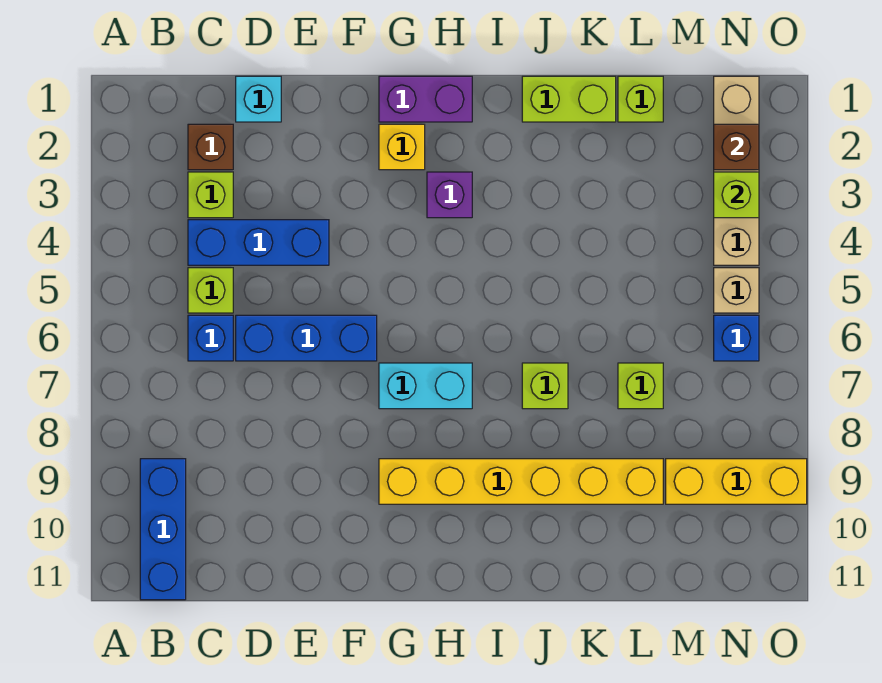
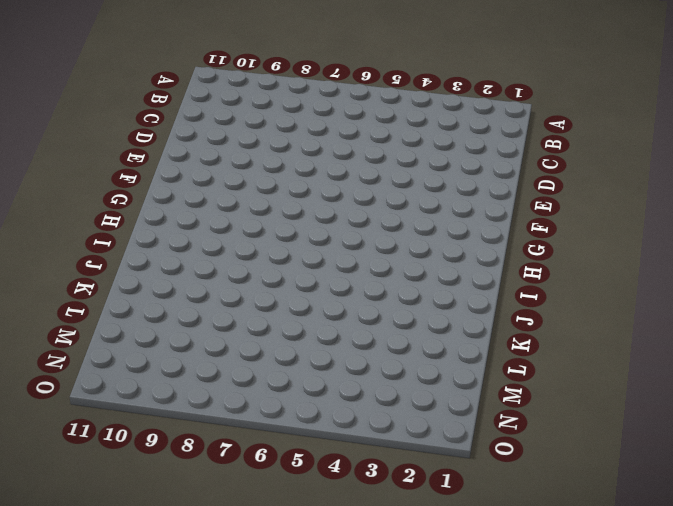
none -> blue 1x3 brick [140,459,186,600]
none -> brown 1x1 brick [188,124,233,170]
none -> lime 1x1 brick [188,172,233,218]

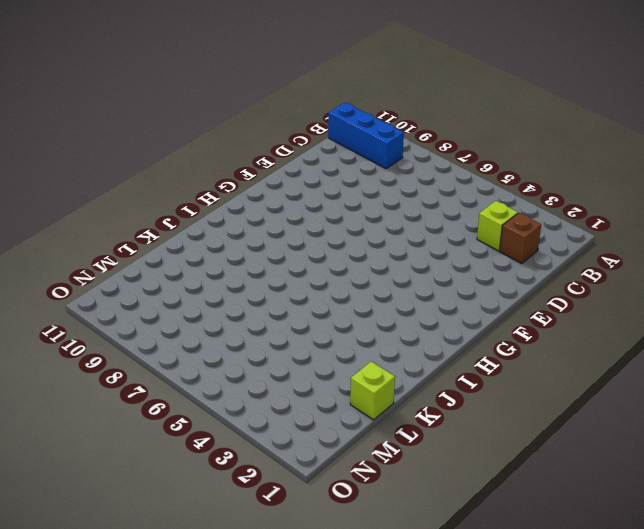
none -> blue 1x3 brick [188,220,329,265]
none -> lime 1x1 brick [188,268,233,313]
none -> blue 1x1 brick [188,315,233,361]

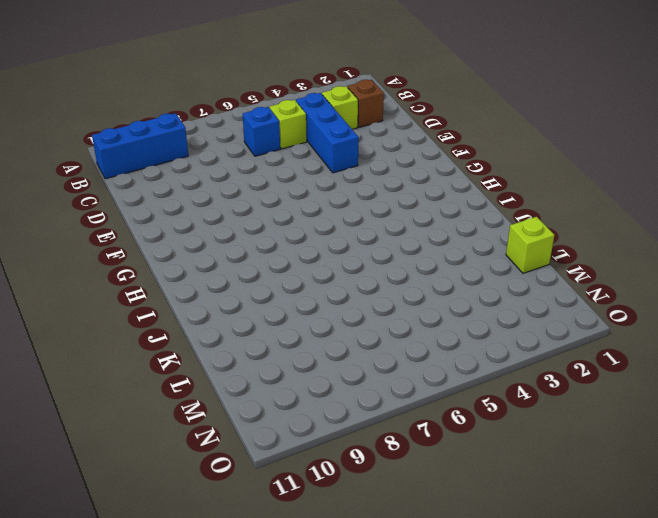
none -> cyan 1x1 brick [236,76,281,122]
none -> blue 1x3 brick [236,315,377,361]
none -> purple 1x2 brick [379,76,472,122]

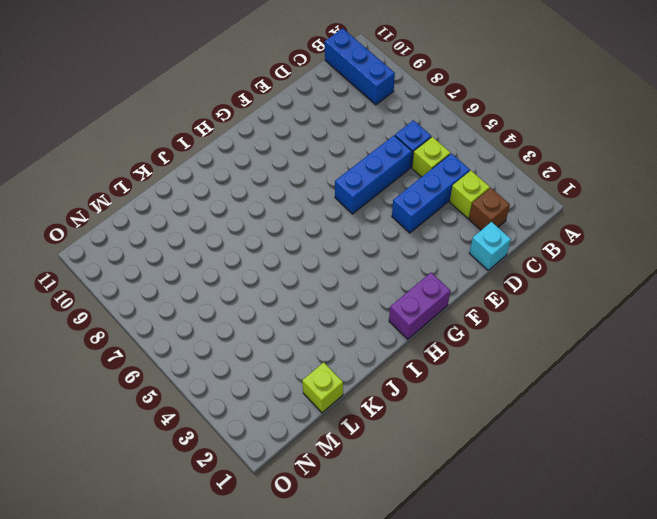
none -> yellow 1x1 brick [379,124,425,170]
none -> cyan 1x2 brick [379,363,472,409]
none -> yellow 1x6 brick [379,459,663,504]

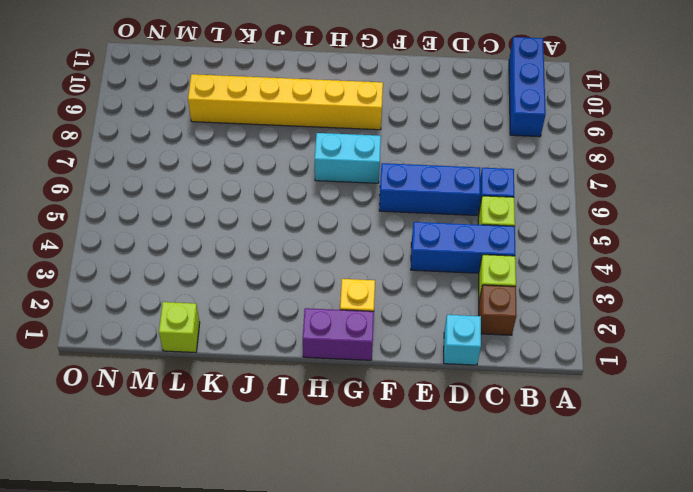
none -> purple 1x1 brick [427,172,472,218]
none -> lime 1x2 brick [522,76,616,122]
none -> lime 1x1 brick [522,363,568,409]

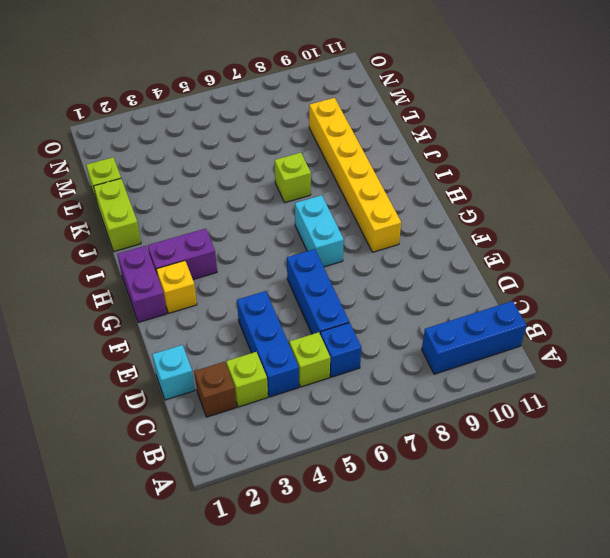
purple 1x2 brick [148,229,217,280] -> purple 1x1 brick [427,172,472,218]
none -> lime 1x1 brick [618,363,663,409]
none -> yellow 1x3 brick [666,459,807,504]
none -> tan 1x4 brick [714,76,759,265]

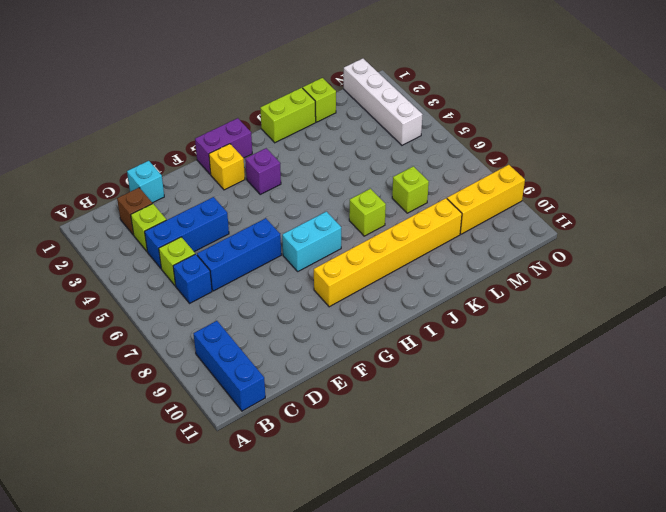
white 1x4 brick [344,59,423,145] -> tan 1x4 brick [714,76,759,265]
none -> tan 1x1 brick [714,268,759,313]
none -> blue 1x1 brick [714,315,759,361]
none -> brown 1x1 brick [714,124,759,170]

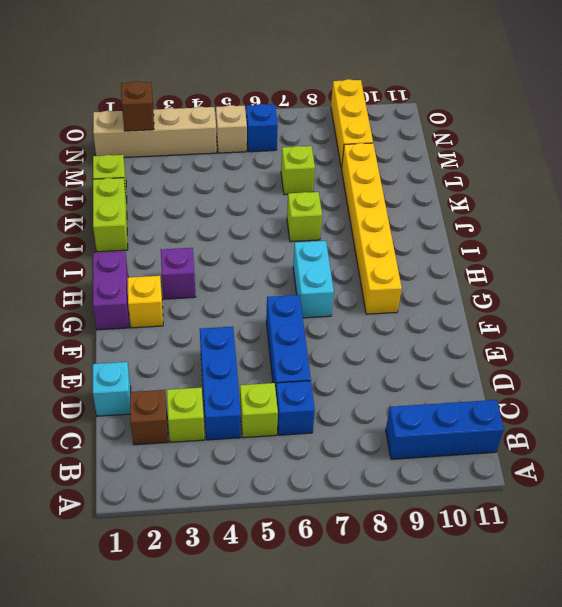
none -> lime 1x1 brick [714,172,759,218]

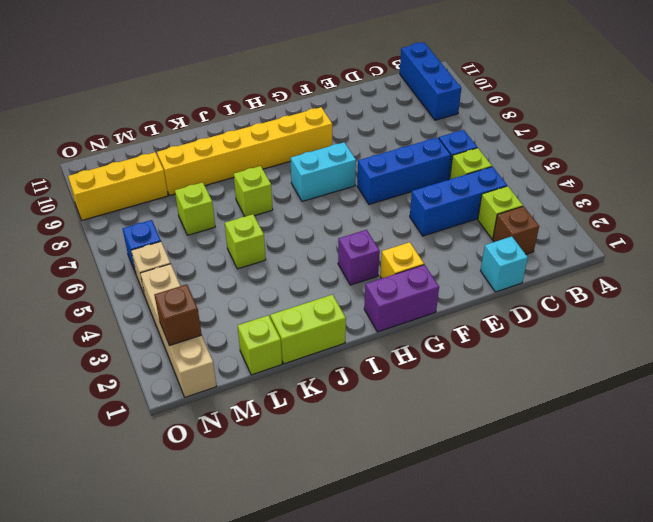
lime 1x1 brick [225,214,266,269] -> lime 1x1 brick moved to [714,172,759,218]

